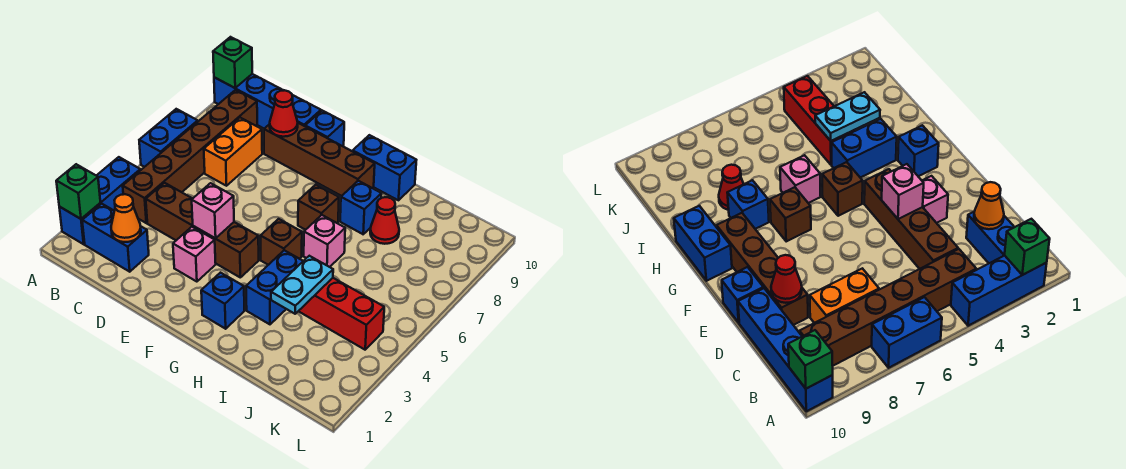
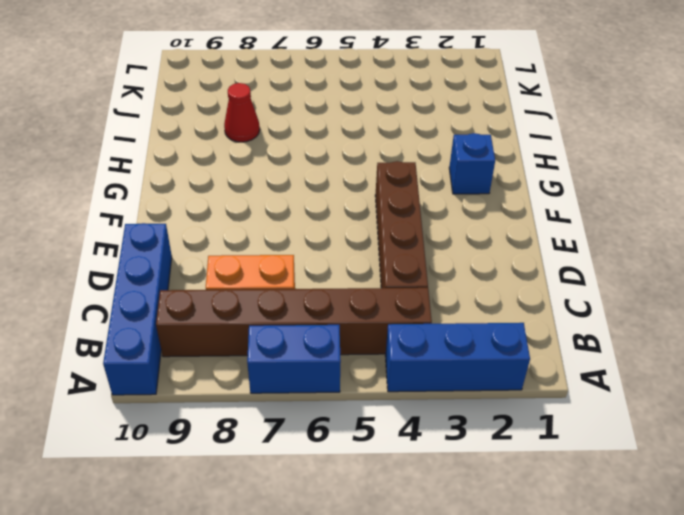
none -> blue 1x2 brick [82,204,149,272]
none -> brown 1x4 brick [264,123,375,196]
none -> pink 1x1 brick [173,227,216,282]

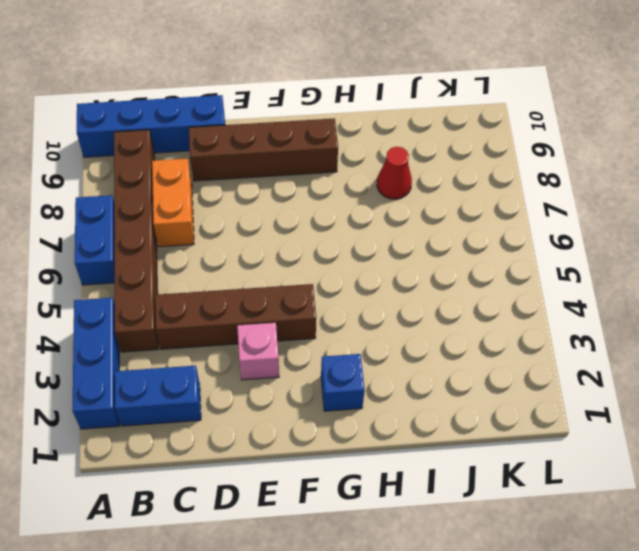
none -> blue 1x1 brick [305,111,344,147]
none -> brown 1x1 brick [260,219,302,265]
none -> brown 1x1 brick [298,185,339,230]

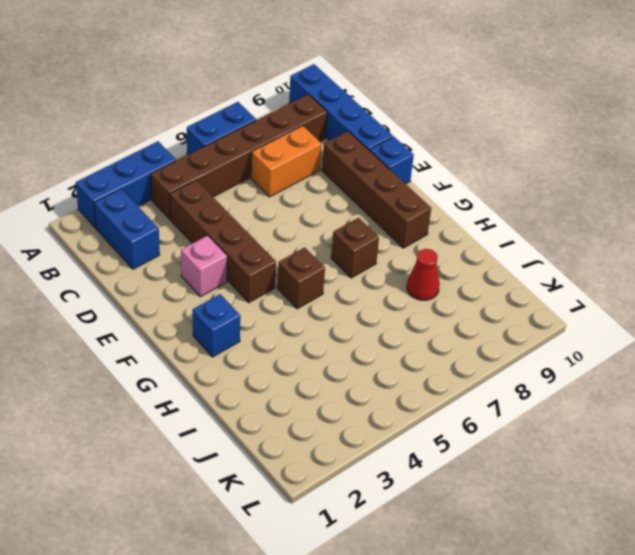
none -> blue 1x2 brick [353,135,416,200]
none -> blue 1x2 brick [246,250,303,324]
none -> pink 1x1 brick [304,215,345,267]

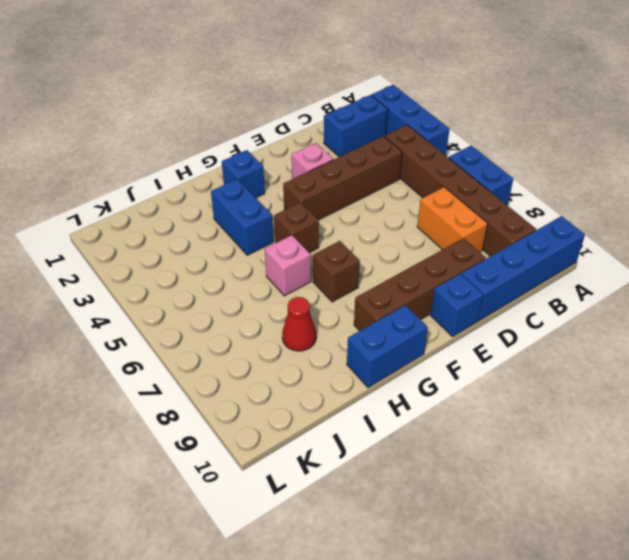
none -> blue 1x1 brick [340,181,381,234]
none -> red 1x3 brick [299,278,384,350]
none -> green 1x1 brick [56,164,100,219]

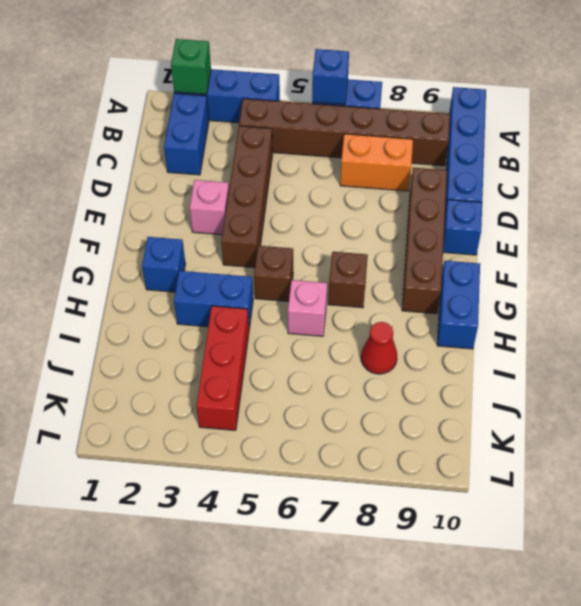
blue 1x1 brick [312,49,349,105] -> blue 1x1 brick moved to [340,181,381,234]
none -> green 1x1 brick [213,37,252,88]
none -> orange 1x1 cone [111,194,141,242]
none -> red 1x1 cone [270,90,298,137]

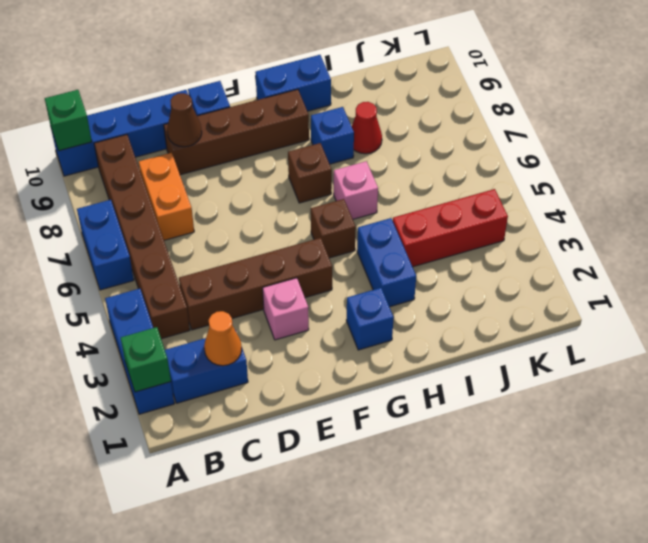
brown 1x1 cone [167,93,202,147] -> red 1x1 cone [270,90,298,137]
none -> pink 1x1 brick [192,183,234,238]
none -> cyan 1x2 plate [271,256,333,314]

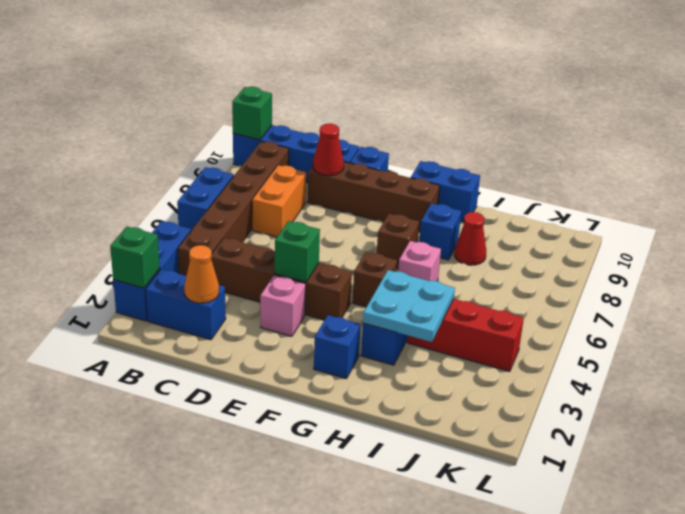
green 1x1 brick [275,221,320,282] -> pink 1x1 brick [192,183,234,238]
cyan 2x2 plate [363,270,455,342] -> cyan 1x2 plate [271,256,333,314]

